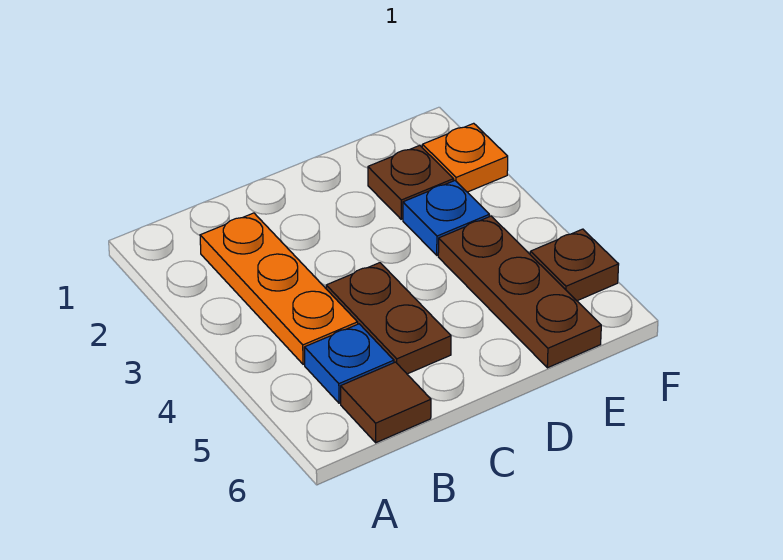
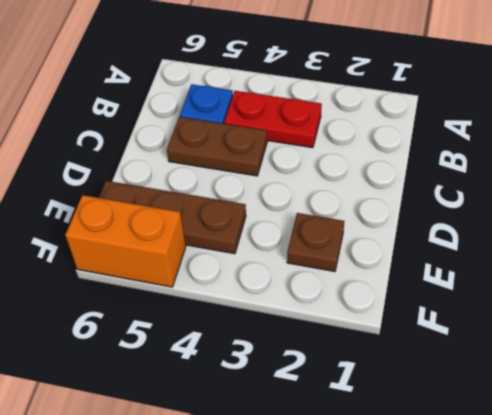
red 1x2 plate [224,91,322,148] -> orange 1x3 plate [200,213,358,364]
orange 1x2 brick [65,195,186,287] -> brown 1x1 plate [530,229,619,301]
none -> brown 1x1 tile [341,362,431,443]
none -> blue 1x1 plate [403,181,489,255]

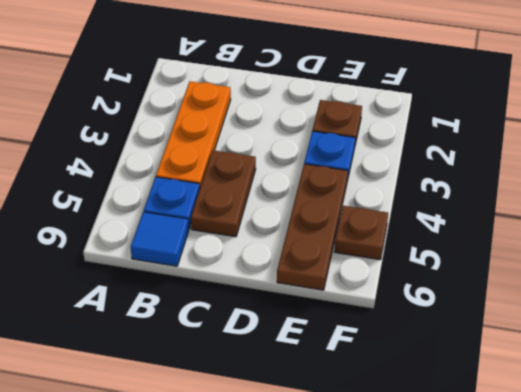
blue 1x1 tile [131,212,189,266] -> brown 1x1 tile [341,362,431,443]
none -> orange 1x1 plate [422,123,508,192]

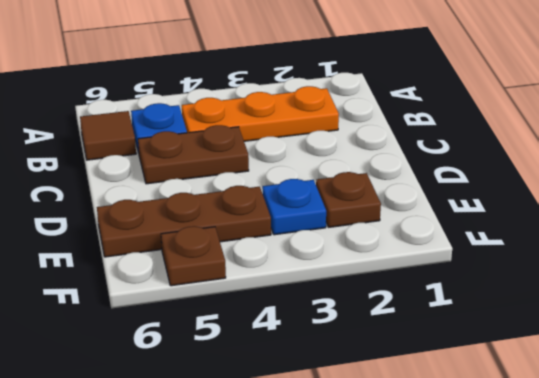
none -> orange 1x1 plate [422,123,508,192]

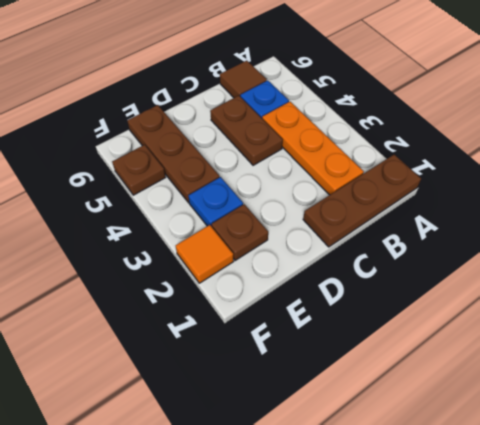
brown 1x3 plate [303,154,421,247] -> none
orange 1x1 tile [176,225,234,283] -> orange 1x1 plate [422,123,508,192]

